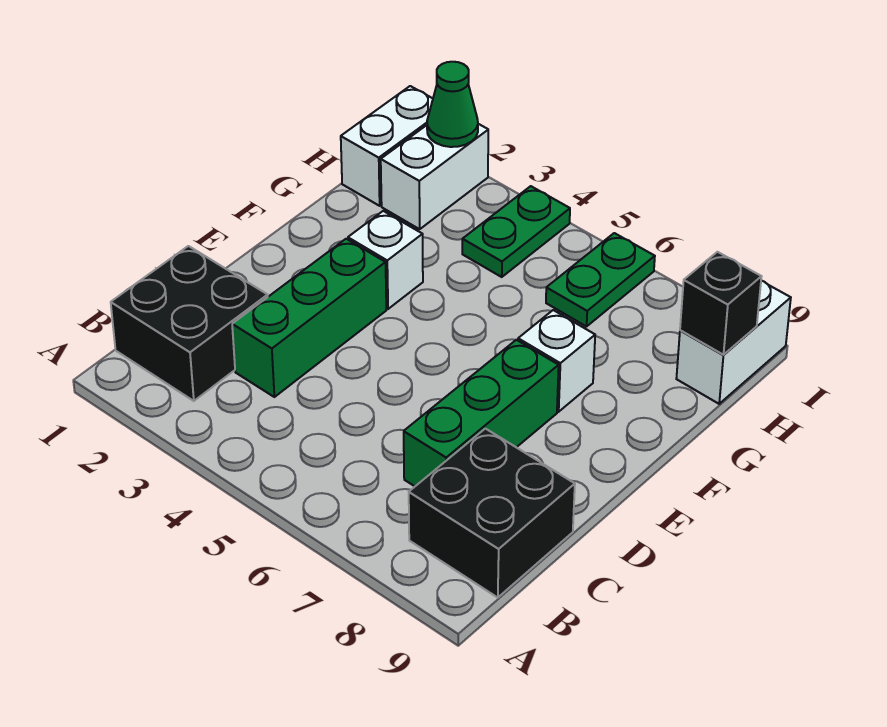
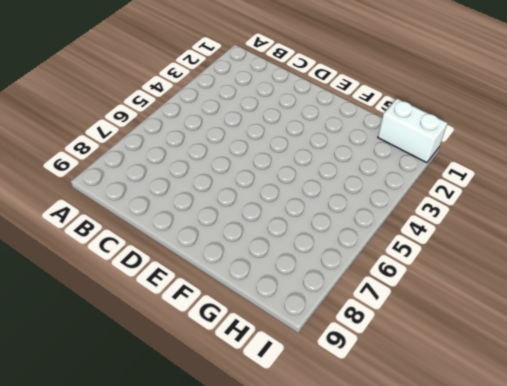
none -> black 2x2 brick [111,246,268,401]
none -> black 2x2 brick [409,429,575,597]
none -> green 1x3 brick [232,239,386,397]

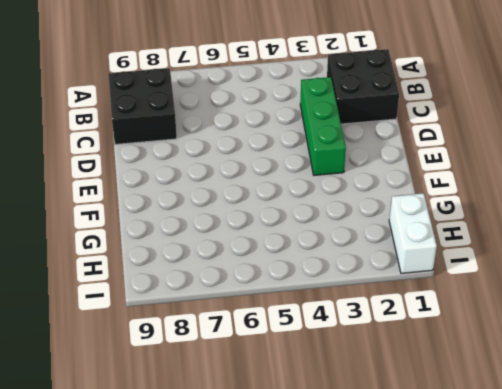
none -> green 1x3 brick [404,340,559,486]
none -> white 1x1 brick [348,211,423,309]
none -> white 1x1 brick [518,310,595,412]

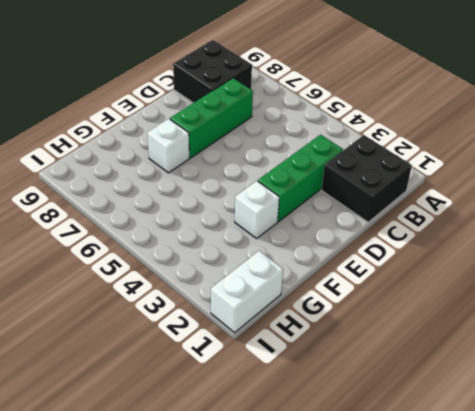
none -> white 1x2 brick [381,124,488,229]
none -> green 1x2 plate [462,186,570,277]
none -> green 1x2 plate [546,233,655,327]

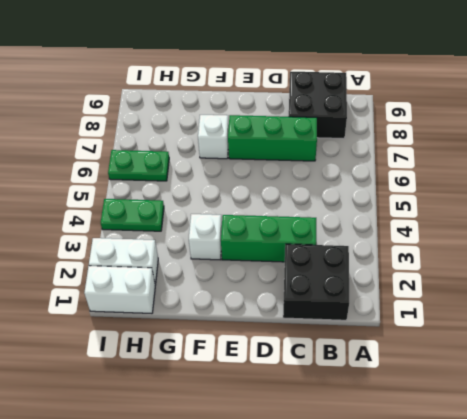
none -> white 1x2 brick [676,281,791,404]
none -> black 1x1 brick [680,252,761,355]
none -> green 1x1 cone [427,62,478,147]

